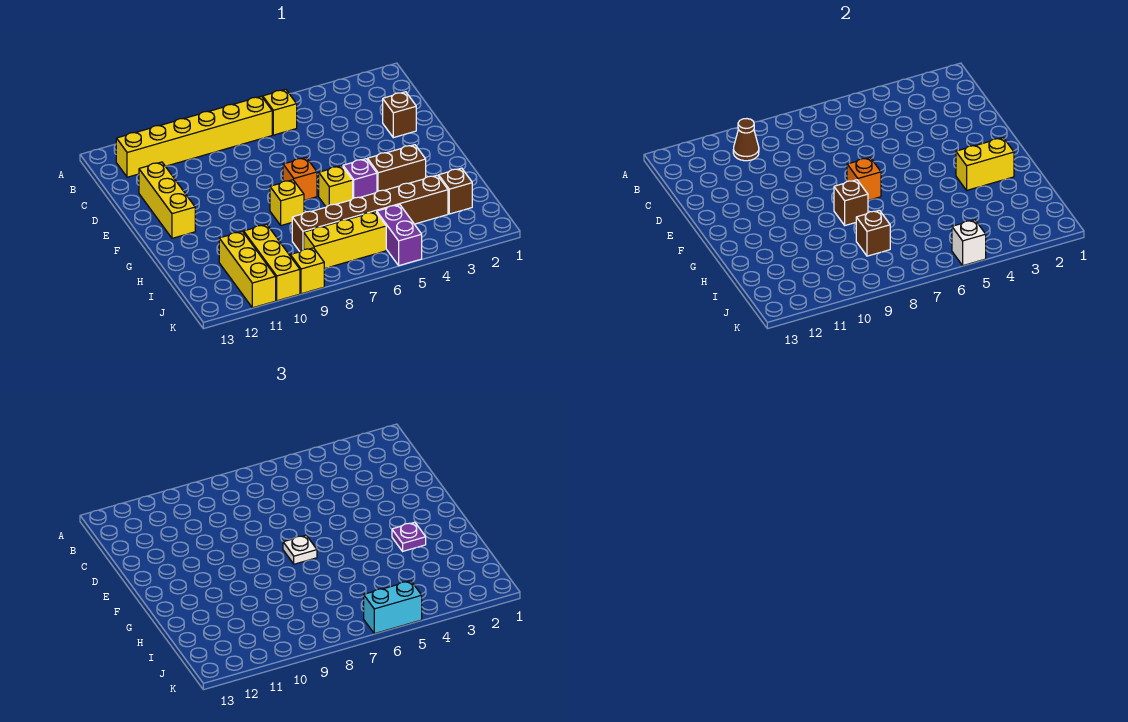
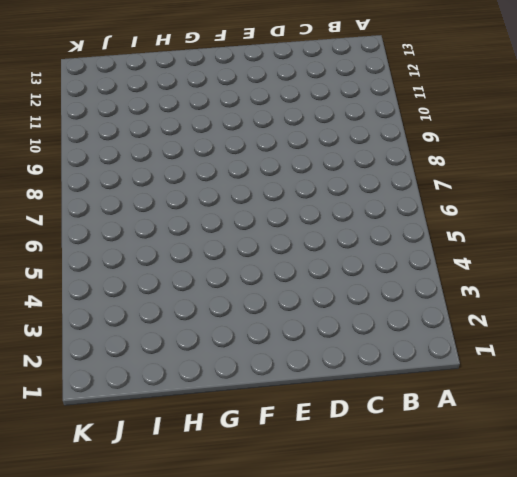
none -> yellow 1x1 brick [263,89,297,135]
none -> yellow 1x6 brick [116,96,272,177]
none -> brown 1x1 brick [383,92,416,138]

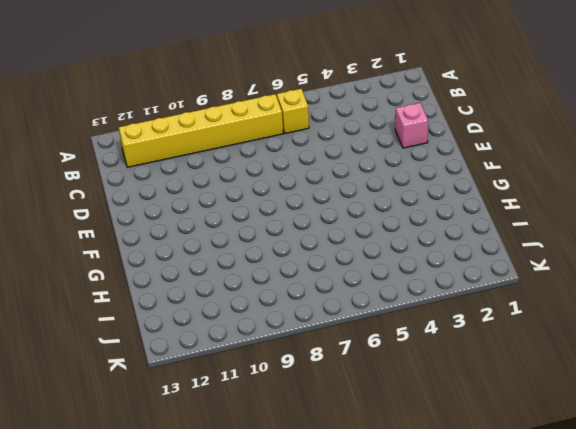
pink 1x1 brick [395,103,428,148] -> brown 1x1 brick [383,92,416,138]
none -> yellow 1x3 brick [139,162,195,238]
none -> orange 1x1 brick [283,158,317,200]
none -> brown 1x2 brick [367,145,426,192]

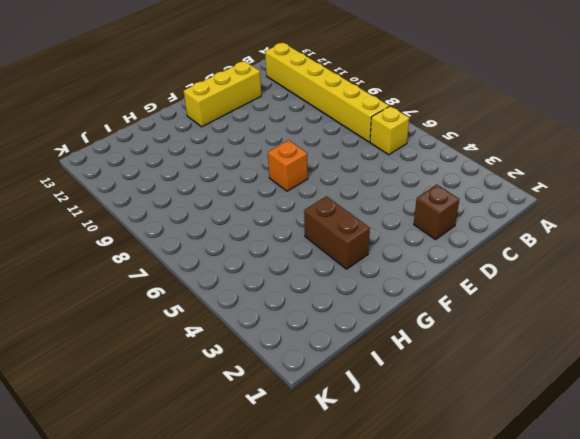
none -> purple 1x1 brick [343,159,377,198]
none -> yellow 1x1 brick [319,166,353,207]
none -> yellow 1x1 brick [270,180,304,225]

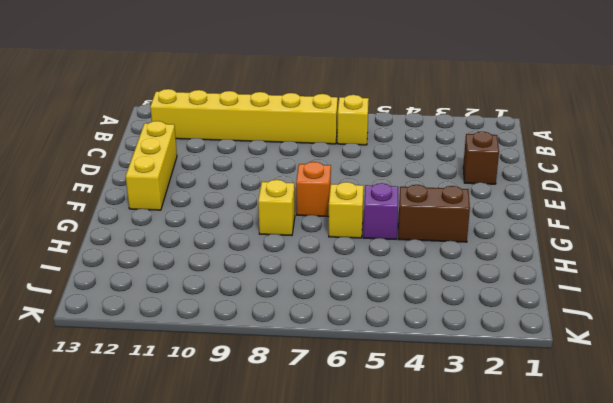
none -> brown 1x1 brick [439,168,472,214]
none -> brown 1x6 brick [292,175,448,252]
none -> yellow 1x3 brick [244,224,300,301]

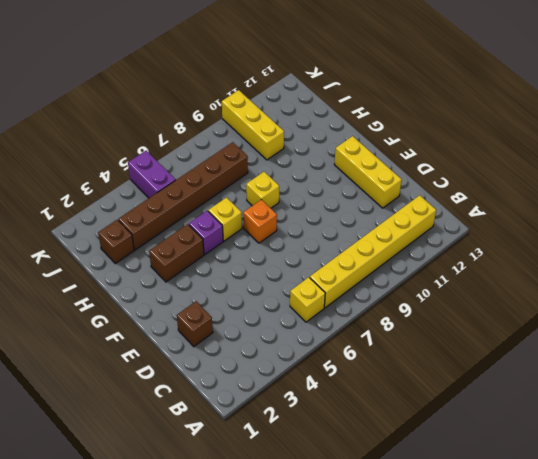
none -> yellow 1x3 brick [219,231,276,308]
none -> yellow 1x3 brick [304,212,386,269]
none -> yellow 1x1 brick [290,248,324,294]

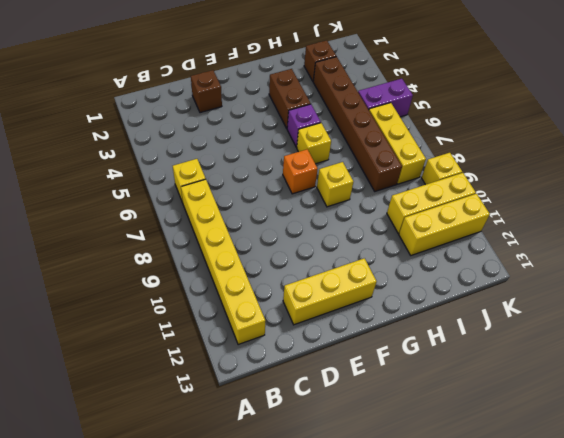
none -> brown 1x1 cone [733,119,759,161]
none -> orange 1x1 brick [847,158,881,200]
none -> yellow 1x2 brick [956,138,1014,190]

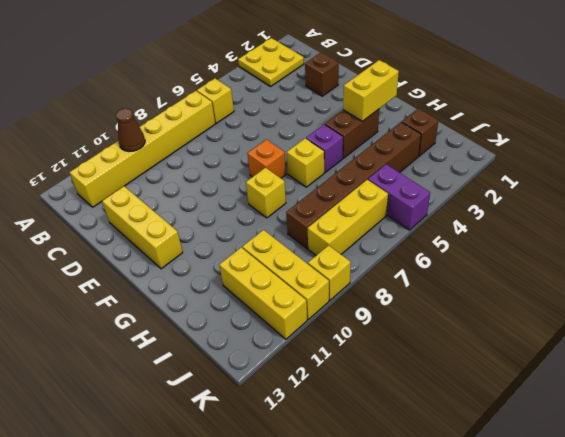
yellow 2x2 plate [238,38,304,86] -> none
none -> orange 1x1 brick [847,158,881,200]
none -> brown 1x1 brick [834,180,868,225]
none -> brown 1x1 brick [856,210,890,256]

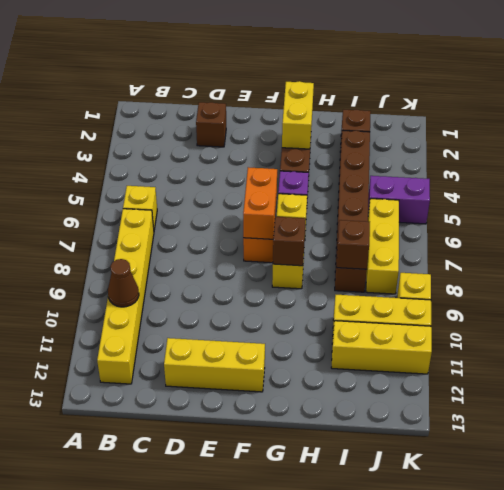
orange 1x2 brick [243,167,277,239] -> orange 1x1 brick [847,158,881,200]
none -> white 1x1 brick [952,220,986,266]
none -> white 1x1 plate [283,535,317,564]
none -> purple 1x1 plate [392,522,426,551]

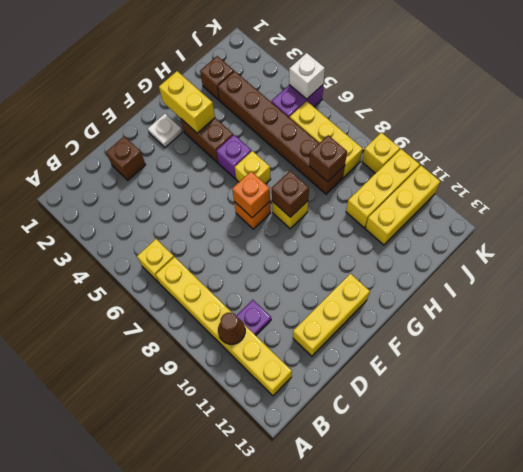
purple 1x1 plate [236,300,271,335] -> purple 1x1 plate moved to [392,522,426,551]
white 1x1 plate [148,114,182,147] -> white 1x1 plate moved to [283,535,317,564]
none -> cyan 1x2 brick [364,581,422,634]

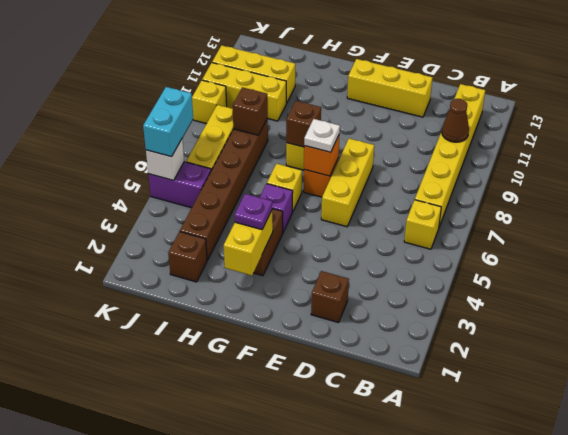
yellow 1x3 brick [321,139,374,227] -> none

